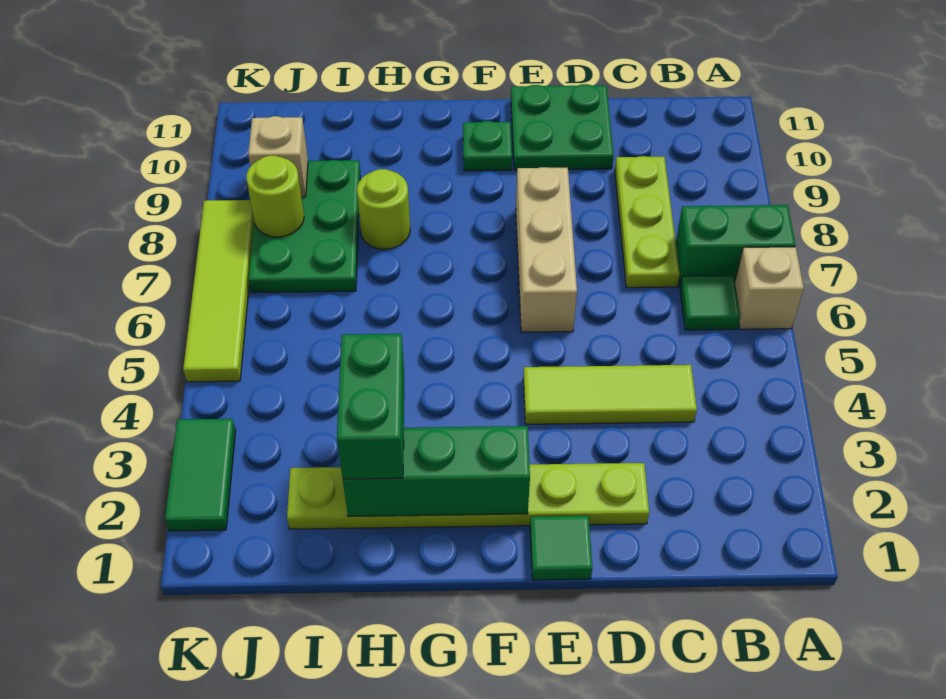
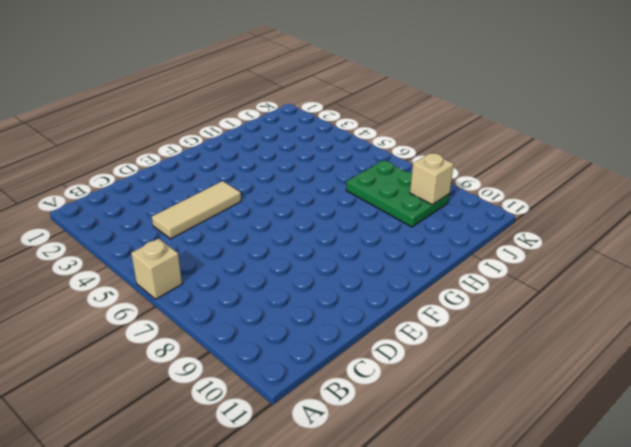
tan 1x3 tile [152,181,241,239] -> lime 1x3 tile [523,365,697,424]
none -> green 1x2 brick [676,205,795,287]
none -> green 1x1 tile [680,275,740,330]
none -> lime 1x3 plate [615,156,680,288]

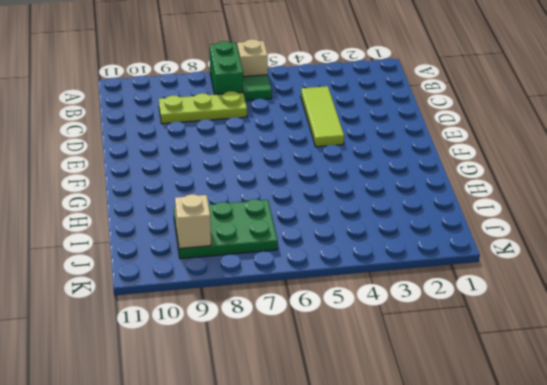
none -> lime 1x6 plate [287,463,649,529]
none -> green 2x2 plate [511,84,614,170]
none -> green 1x1 tile [530,516,592,580]

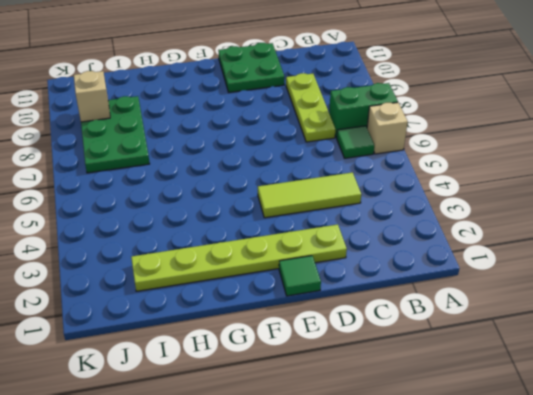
none -> tan 1x3 brick [516,167,577,332]
none -> green 1x1 plate [463,121,512,171]
none -> lime 1x1 round brick [357,169,410,249]

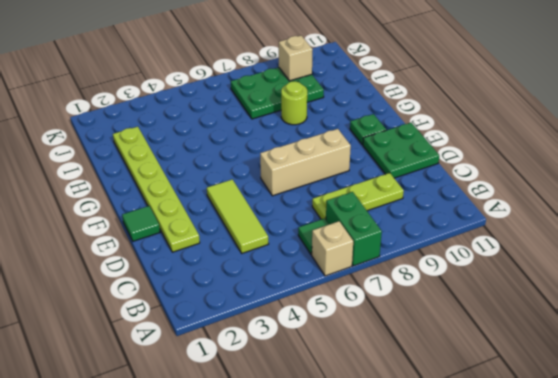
none -> green 1x2 tile [165,419,236,531]
none -> lime 1x4 tile [183,200,254,382]
none -> green 1x3 brick [343,426,530,517]

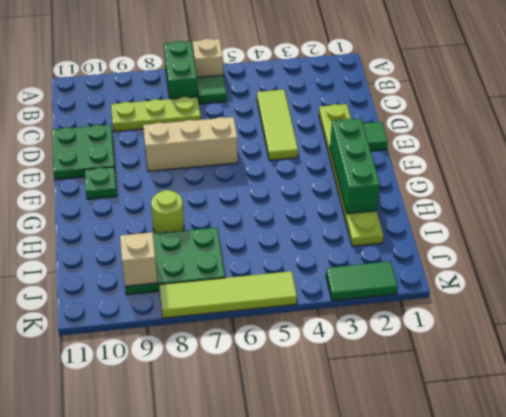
none -> lime 1x1 round brick [246,156,304,237]
none -> green 1x2 brick [337,334,404,479]

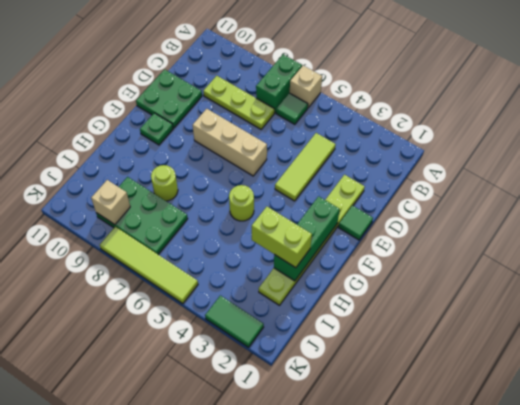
lime 1x1 round brick [229,185,254,221] -> lime 1x1 round brick moved to [246,156,304,237]
lime 1x2 brick [252,207,312,268] -> green 1x2 brick [337,334,404,479]

